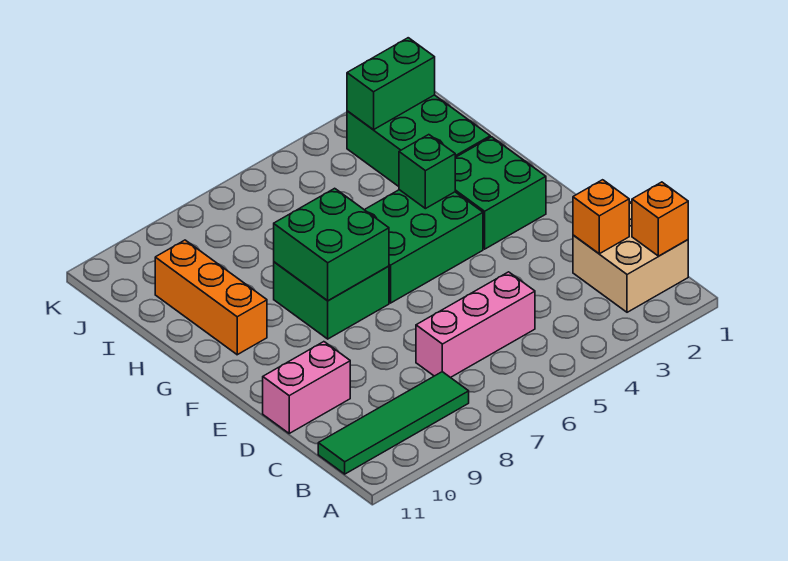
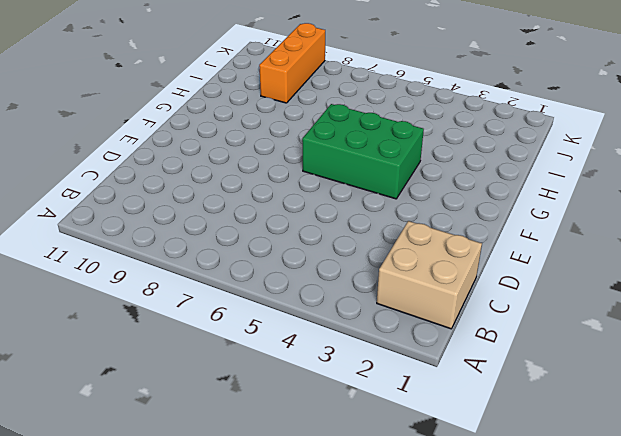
orange 1x3 brick [259,23,325,103] -> orange 1x3 brick moved to [155,240,267,355]
none -> green 1x4 tile [318,372,469,474]
none -> pink 1x3 brick [416,272,535,378]
none -> pink 1x2 brick [263,342,350,433]

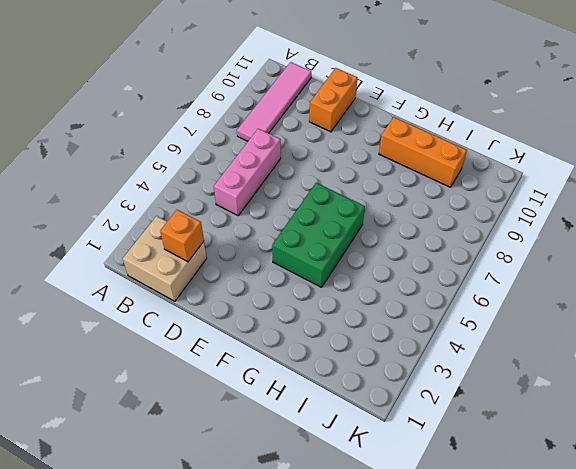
pink 1x4 tile [237,62,311,141] -> green 1x4 tile [318,372,469,474]
orange 1x2 brick [309,68,357,132] -> pink 1x2 brick [263,342,350,433]
none -> green 2x2 brick [455,137,546,249]
none -> green 2x2 brick [274,262,389,339]
none -> green 2x3 brick [347,95,490,186]

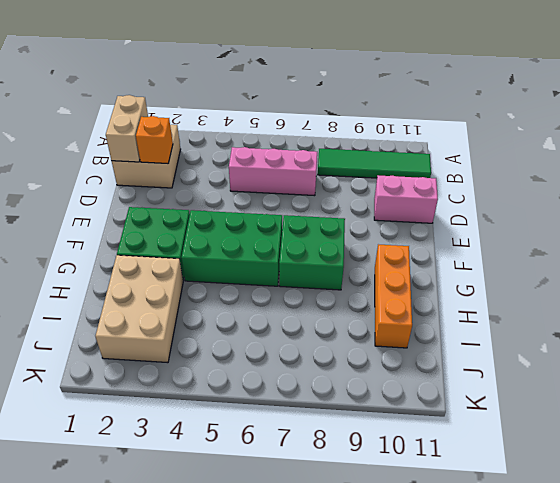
tan 1x2 brick [106,95,148,162] -> orange 1x1 brick [632,182,688,256]
tan 2x3 brick [96,255,183,363] -> green 2x3 brick [347,95,490,186]
none -> green 2x2 brick [274,188,389,301]
none -> green 1x1 brick [399,135,455,209]
none -> green 1x2 brick [347,38,435,130]

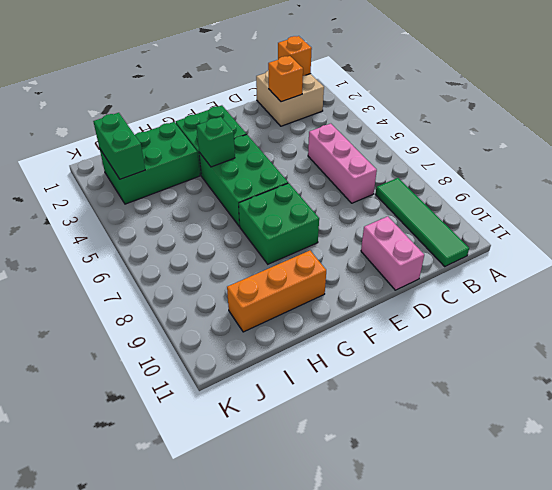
none -> green 2x2 brick [274,188,389,301]

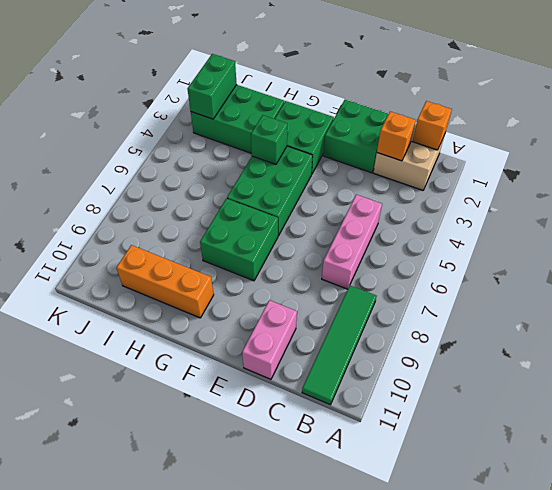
green 2x2 brick [323,100,388,173] -> green 2x2 brick moved to [274,188,389,301]

